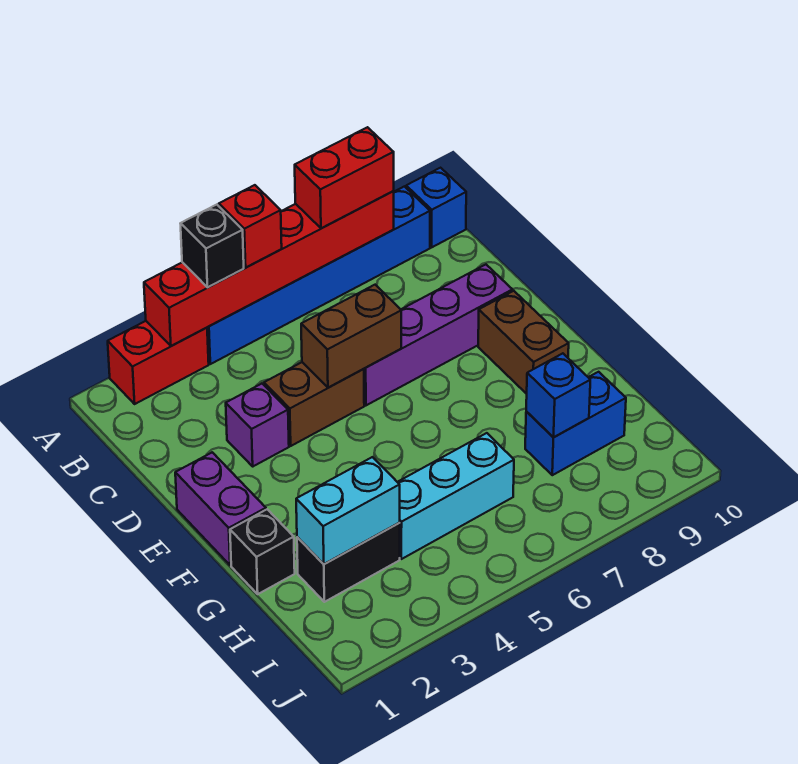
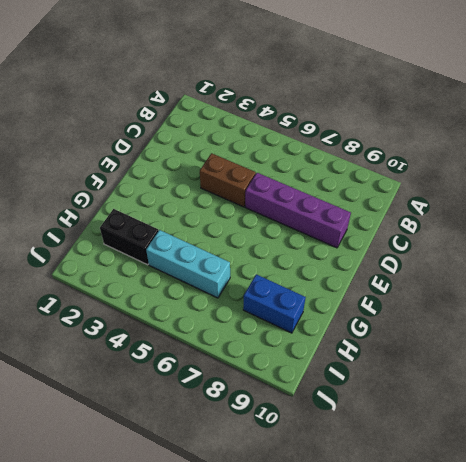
none -> red 1x2 brick [108,321,209,404]
none -> blue 1x6 brick [207,186,430,364]
none -> blue 1x1 brick [406,168,466,247]

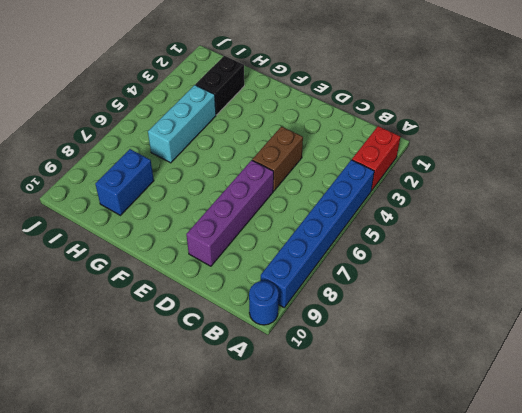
blue 1x1 round brick [249,281,279,325] -> blue 1x1 brick [406,168,466,247]
none -> purple 1x1 brick [226,384,289,466]
none -> purple 1x2 brick [175,452,266,565]
none -> brown 1x2 brick [478,291,569,394]

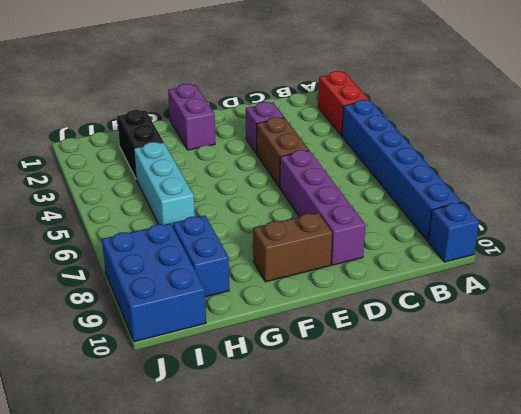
purple 1x2 brick [168,84,215,150] -> purple 1x2 brick turned to [175,452,266,565]
blue 2x3 brick [102,223,206,342] -> none
none -> black 1x1 brick [230,509,295,594]
none -> red 1x6 brick [144,191,394,346]
none -> brown 1x2 brick [301,285,401,388]

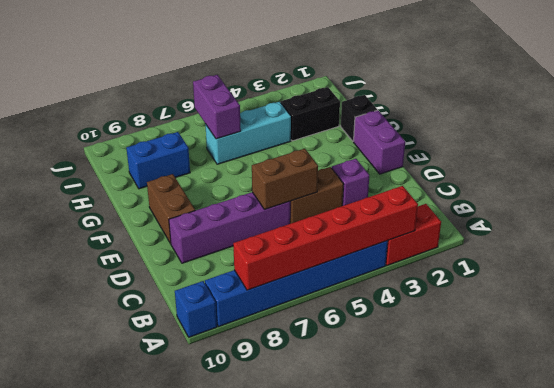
purple 1x2 brick [193,75,241,139] -> none
none -> cyan 1x2 brick [296,457,400,564]
none -> blue 1x1 brick [526,353,590,437]
none -> black 1x1 brick [180,205,244,287]

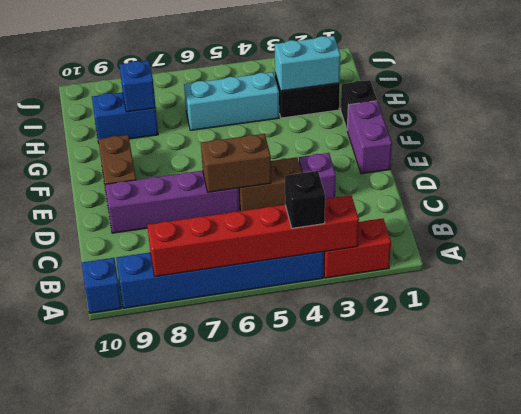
none -> red 1x1 brick [219,185,282,267]
none -> red 1x2 brick [295,127,394,228]

